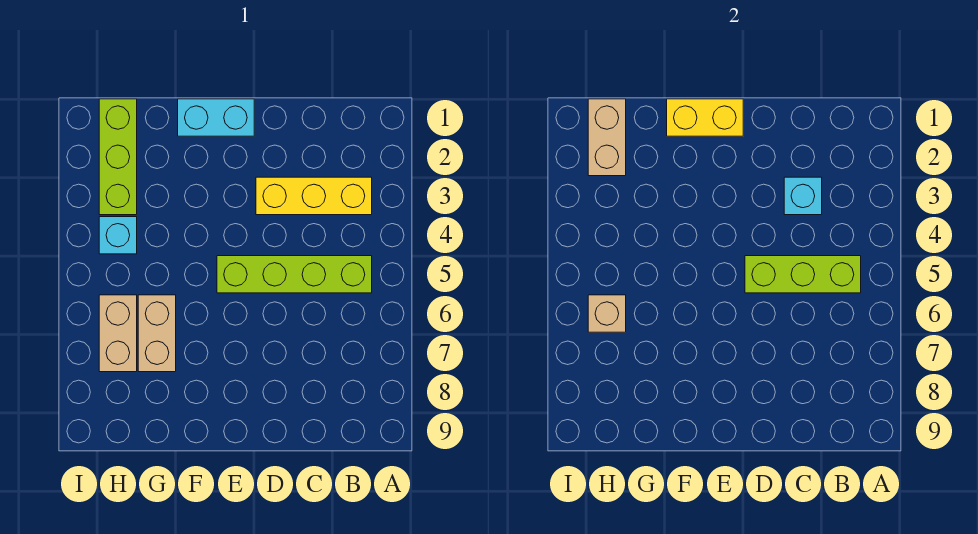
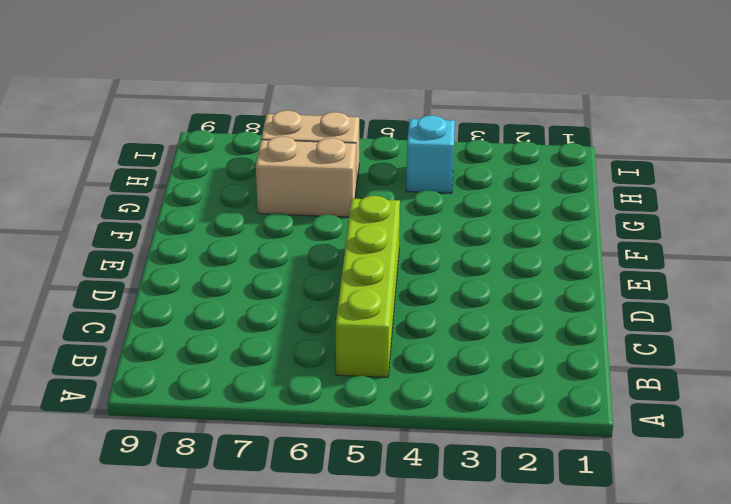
none -> yellow 1x3 brick [256,177,372,215]
none -> cyan 1x2 brick [178,99,254,136]
none -> lime 1x3 brick [99,99,137,215]

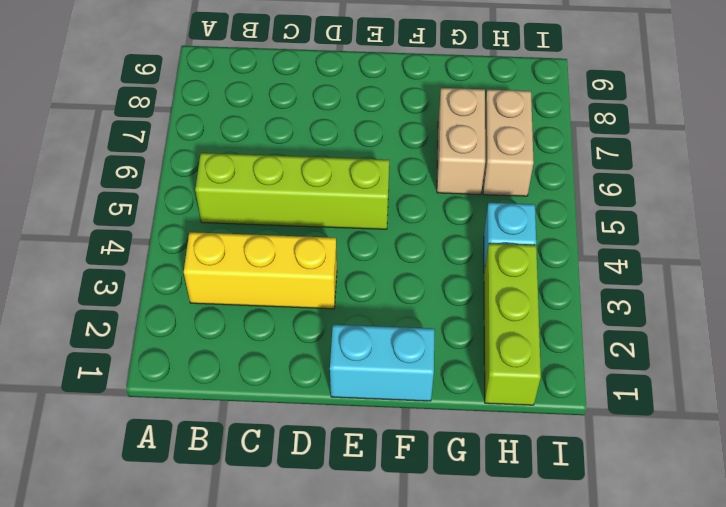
none -> lime 1x3 brick [745,256,861,293]
none -> cyan 1x1 brick [784,177,822,215]
none -> yellow 1x2 brick [667,99,743,136]

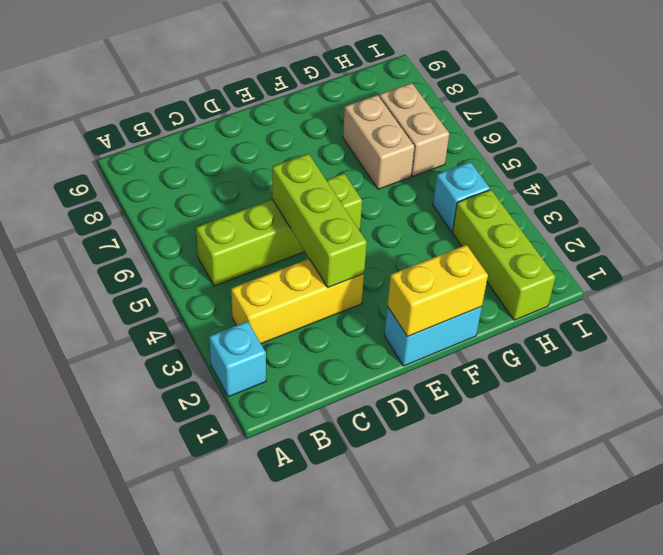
cyan 1x1 brick [209,321,266,397] -> cyan 1x1 brick moved to [784,177,822,215]
lime 1x3 brick [272,154,367,288] -> lime 1x3 brick turned to [745,256,861,293]
none -> tan 1x2 brick [588,99,626,176]
none -> tan 1x1 brick [588,295,626,332]

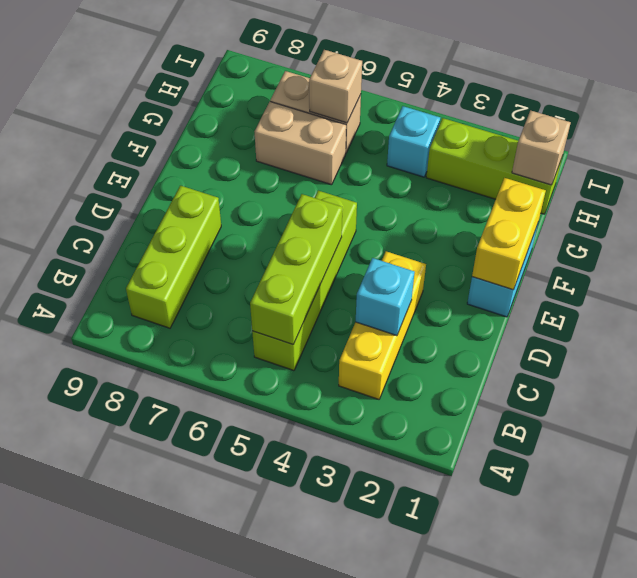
lime 1x3 brick [126,186,221,328] -> none
tan 1x1 brick [512,110,571,185] -> tan 1x2 brick [588,99,626,176]

